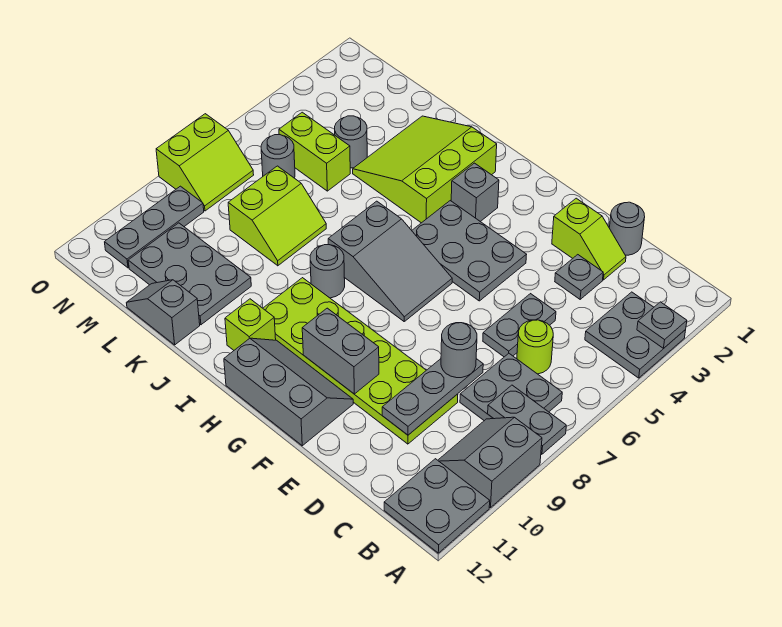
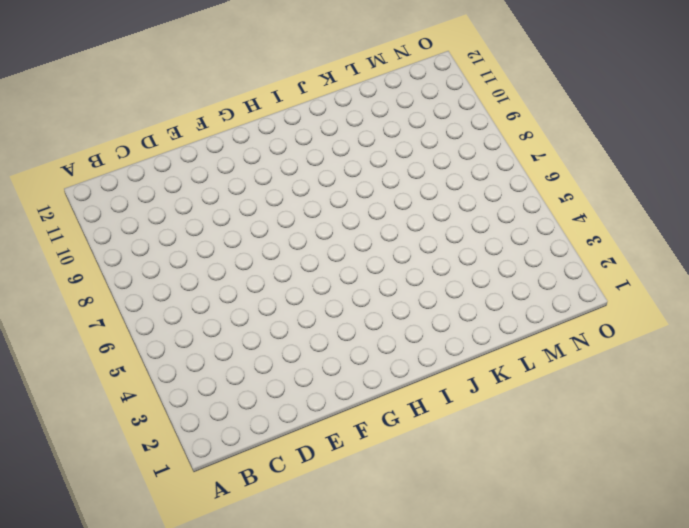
none -> grey 2x2 plate [585,292,686,378]
none -> grey 2x2 slope [438,417,542,508]
none -> grey 2x2 plate [384,459,490,553]
none -> grey 2x2 plate [460,354,562,421]

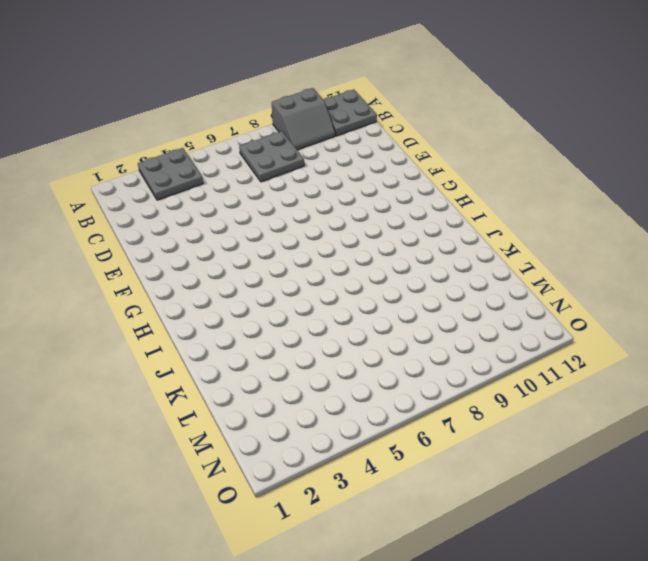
none -> lime 1x1 round brick [517,320,553,374]
none -> grey 1x1 round brick [610,202,645,255]
none -> lime 1x2 slope [552,198,626,280]
none -> grey 1x1 plate [555,255,603,299]

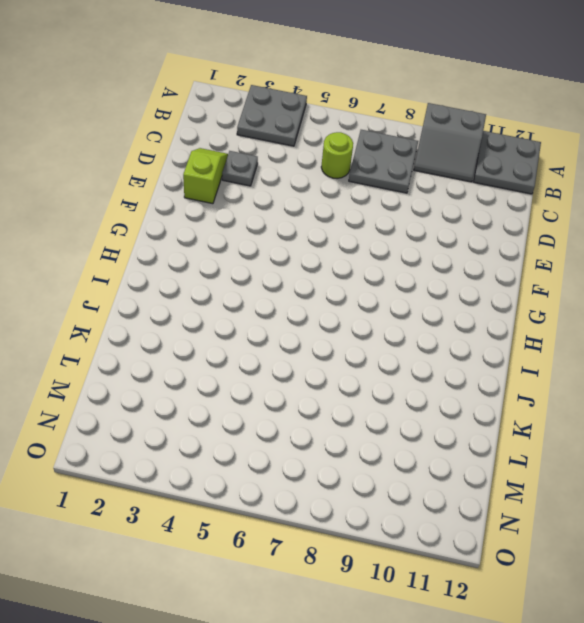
none -> grey 1x1 round brick [610,202,645,255]
none -> grey 1x2 plate [483,294,556,357]
none -> lime 2x6 plate [263,278,458,444]
none -> grey 2x3 plate [412,201,527,301]

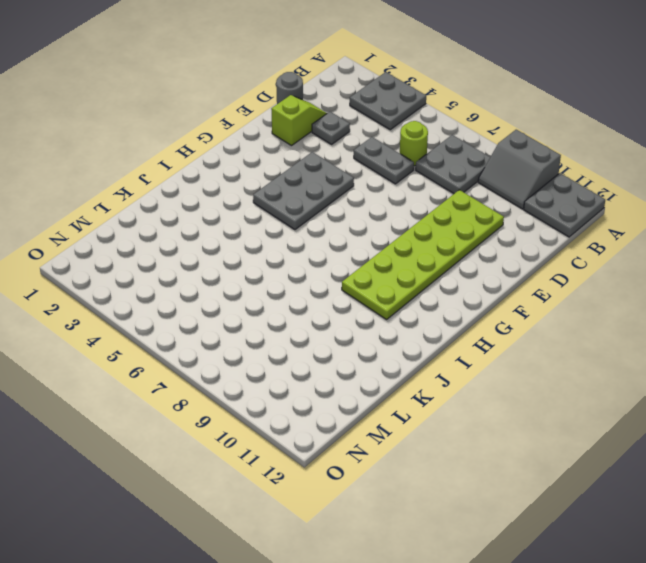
none -> grey 2x3 slope [224,338,353,446]
none -> grey 2x3 slope [328,201,452,321]
none -> grey 1x1 brick [451,163,499,222]
none -> lime 3x3 slope [353,116,497,223]

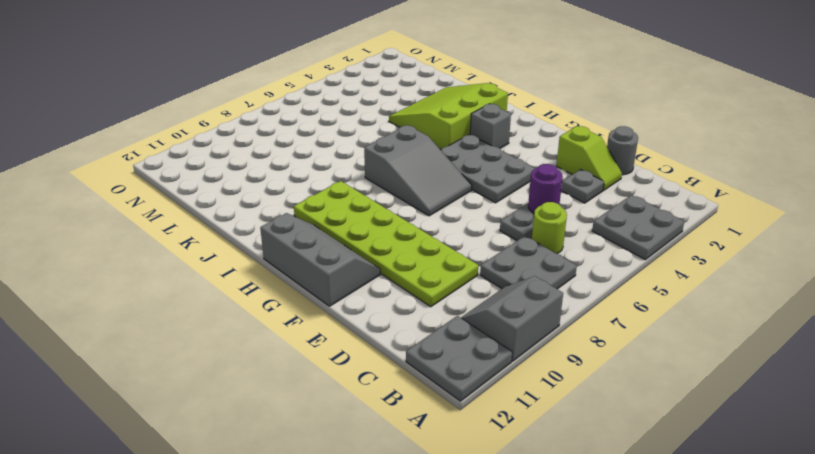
purple 1x1 round brick [528,164,563,213] -> none
none -> grey 1x1 round brick [310,245,345,298]
none -> lime 1x1 brick [225,299,276,350]
none -> lime 2x2 slope [228,166,326,266]
none -> grey 2x3 plate [128,223,251,325]

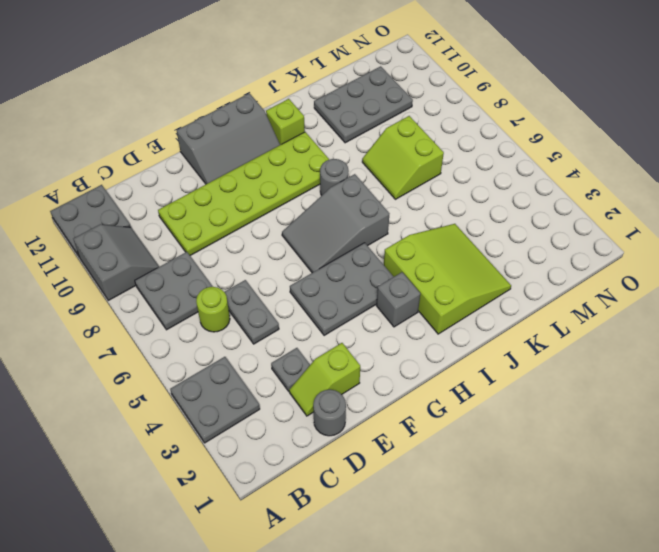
none -> grey 1x2 slope [126,280,200,345]
none -> grey 1x1 round brick [335,116,367,168]
none -> lime 1x2 brick [279,112,350,191]
none -> grey 1x1 round brick [261,135,295,178]

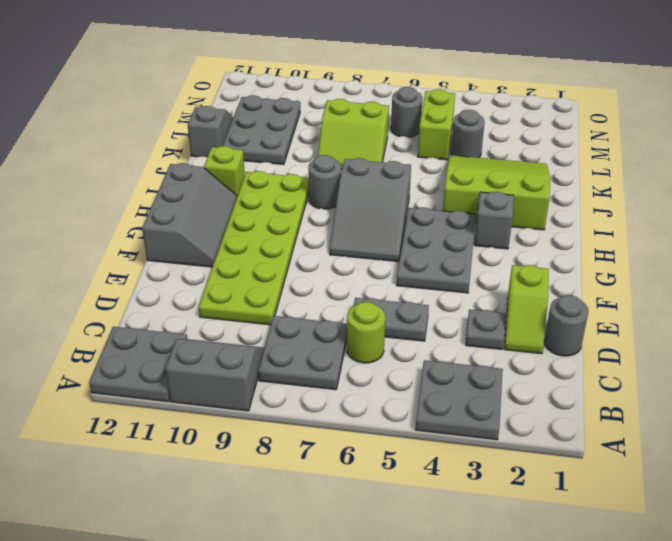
none -> lime 2x2 slope [156,114,254,211]
none -> grey 1x3 plate [105,186,204,268]
none -> grey 1x1 plate [637,302,687,348]
none -> grey 1x2 plate [488,385,566,454]

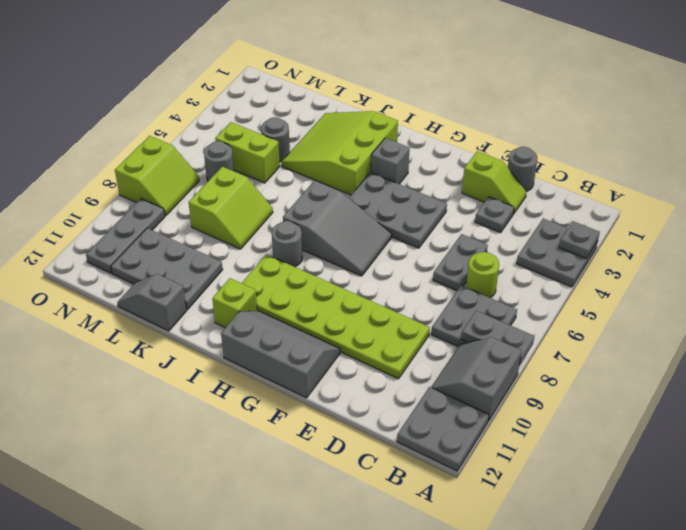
none -> grey 1x3 plate [382,359,483,435]
none -> grey 1x2 brick [302,308,379,394]
none -> grey 1x1 round brick [441,323,477,378]

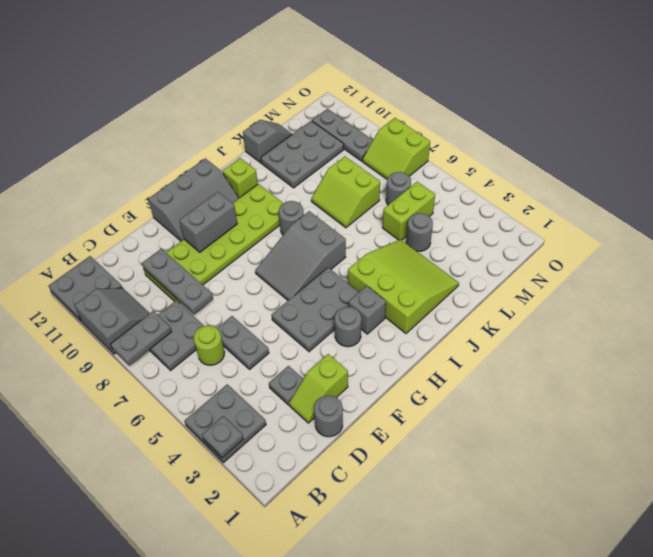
grey 1x1 round brick [335,307,361,347] -> grey 1x1 round brick moved to [441,323,477,378]

